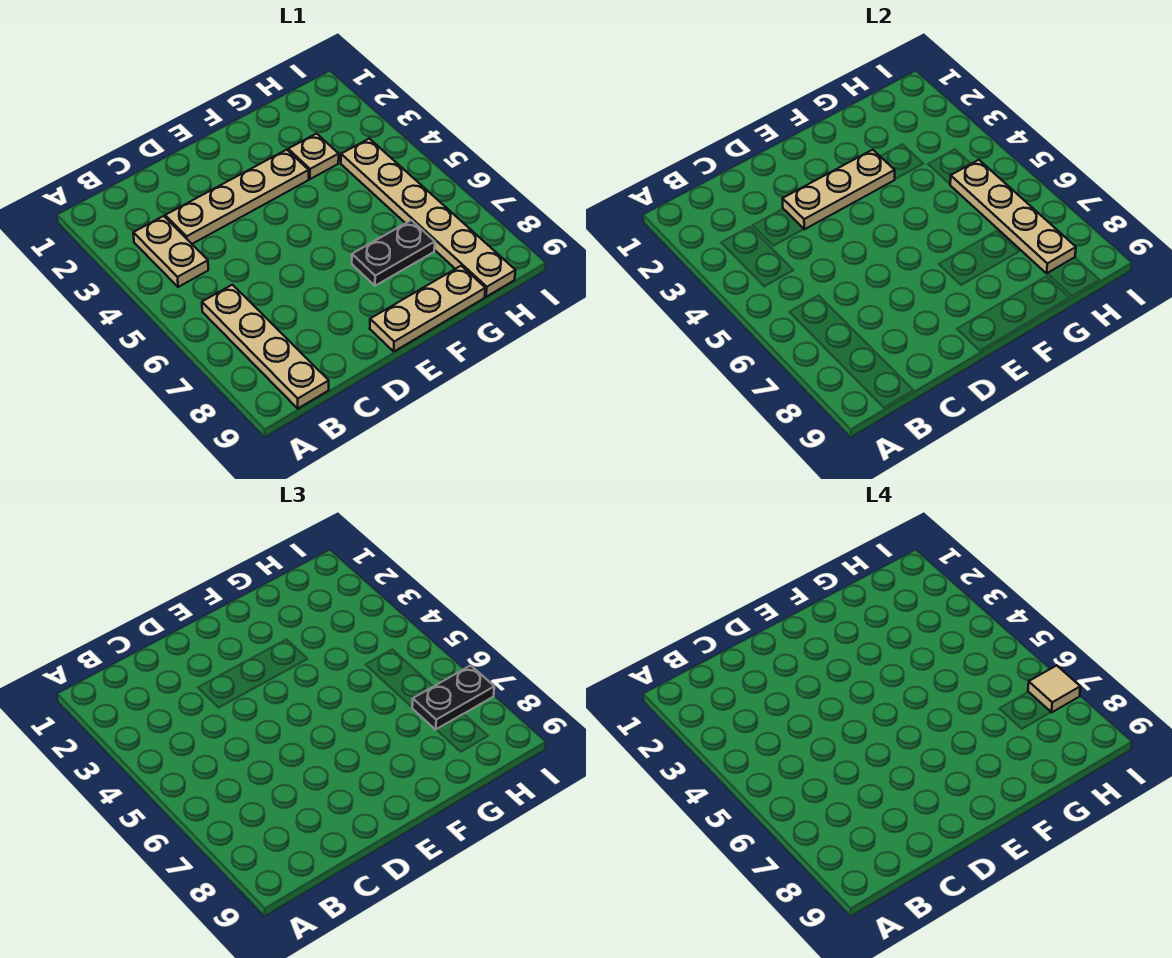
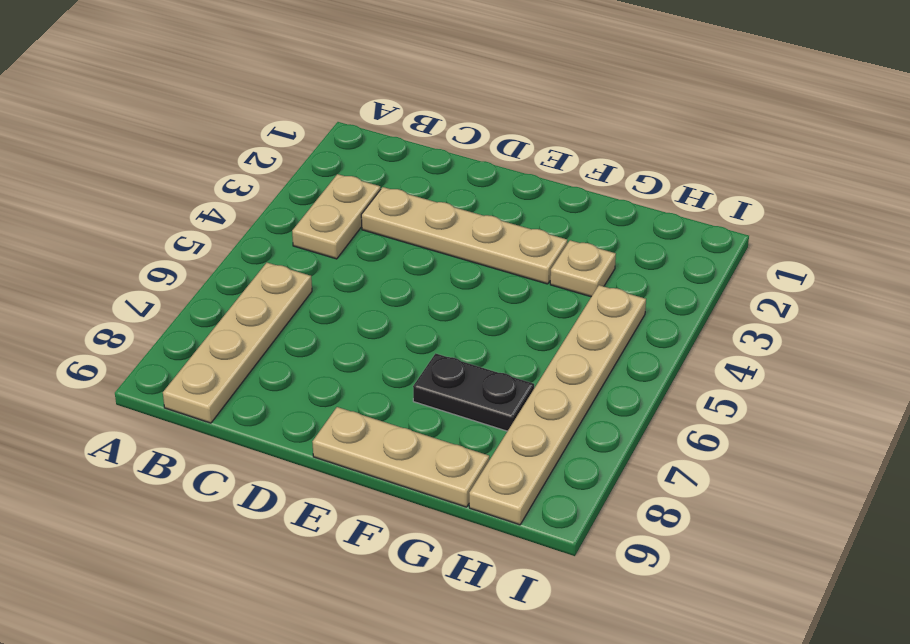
none -> tan 1x3 plate [783,150,895,229]
none -> tan 1x4 plate [950,160,1076,273]

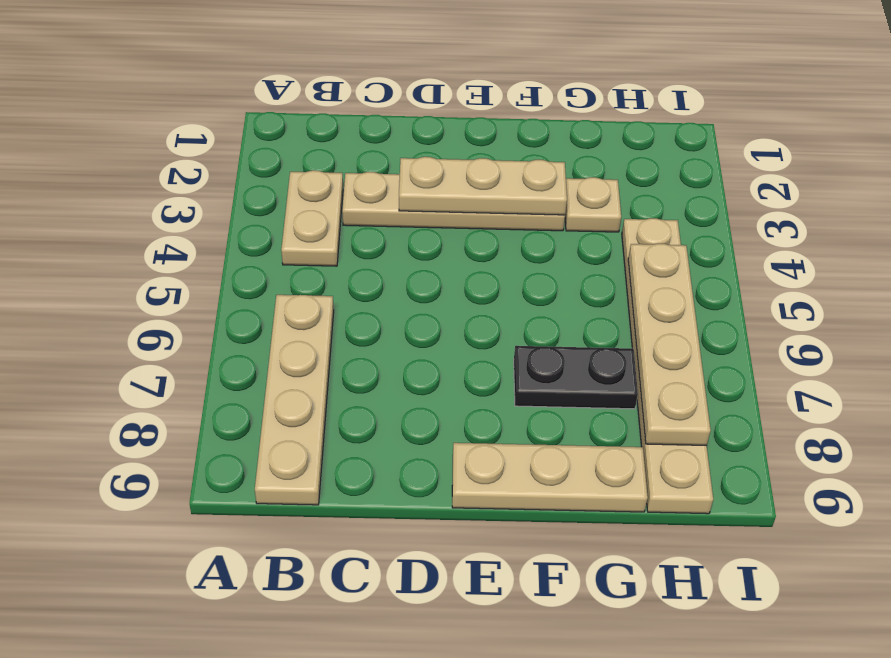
none -> black 1x2 plate [412,665,494,730]
none -> tan 1x1 tile [1028,665,1080,712]

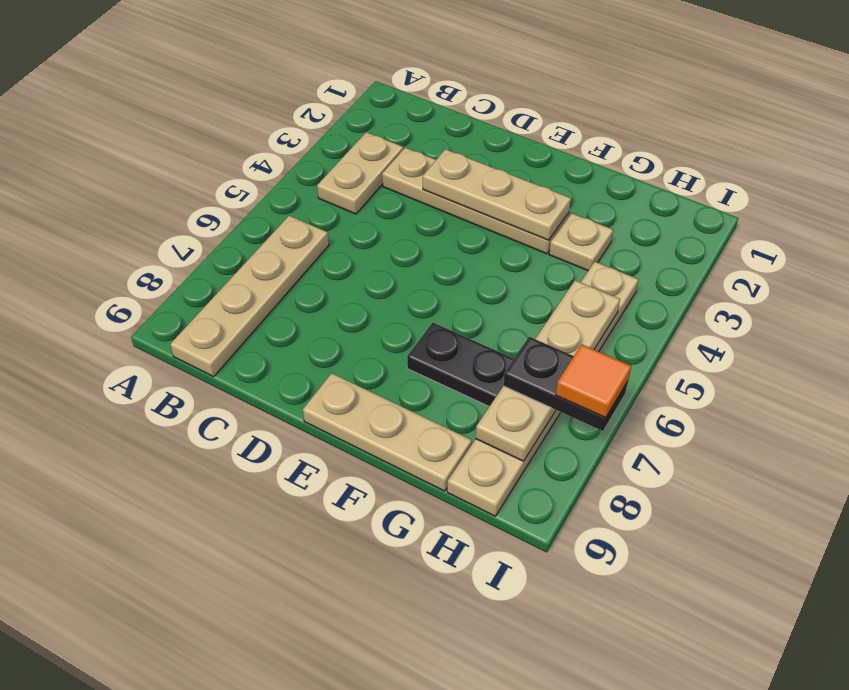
orange 1x1 tile [556,345,631,418] -> tan 1x1 tile [1028,665,1080,712]

